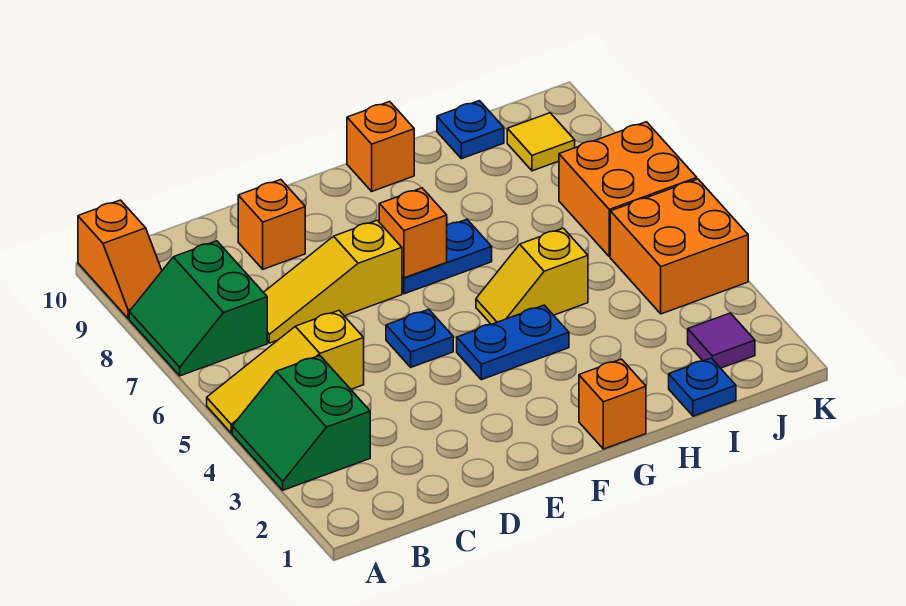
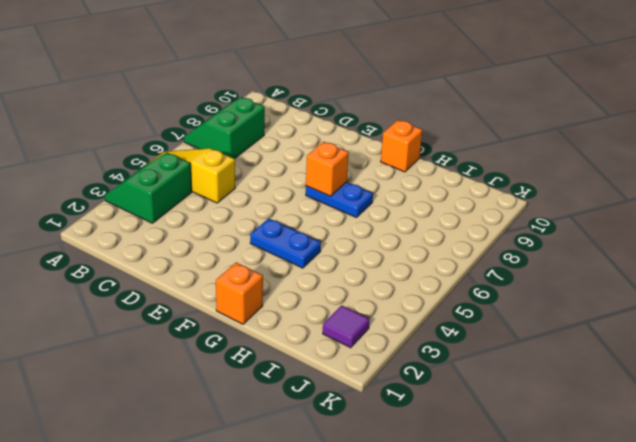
none -> orange 1x2 slope [78,200,162,319]
none -> yellow 1x3 slope [263,220,402,343]
none -> orange 1x1 brick [238,180,305,269]

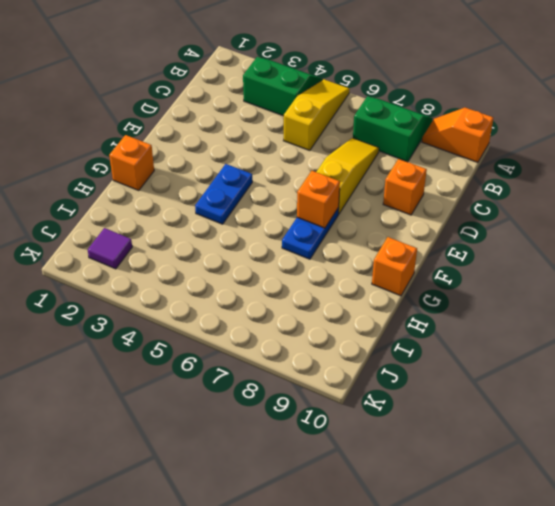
none -> blue 1x1 plate [386,309,453,367]
none -> yellow 1x2 slope [476,228,588,325]
none -> blue 1x1 plate [669,358,736,416]

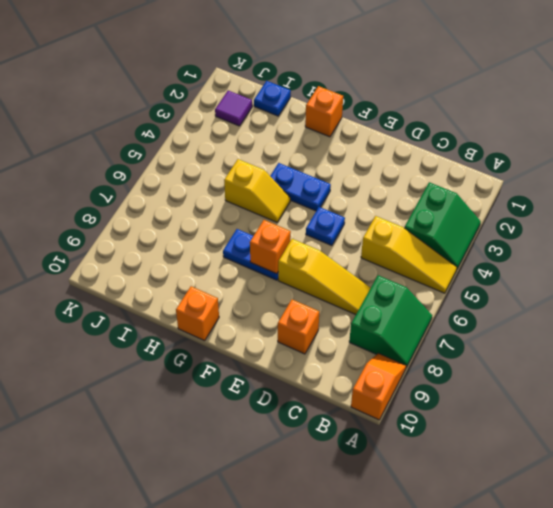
none -> blue 1x1 plate [437,101,504,159]
none -> orange 2x2 brick [610,179,748,314]
none -> orange 2x2 brick [559,122,697,257]

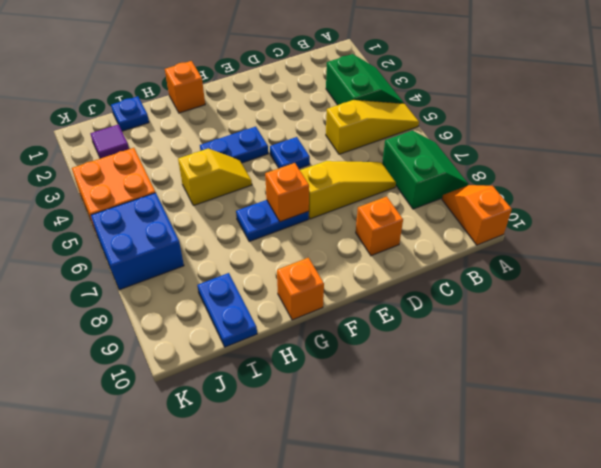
blue 1x2 plate [197,273,257,347] -> blue 1x1 plate [437,101,504,159]
blue 2x2 brick [91,193,184,290] -> orange 2x2 brick [559,122,697,257]
none -> yellow 1x1 tile [507,113,575,171]

